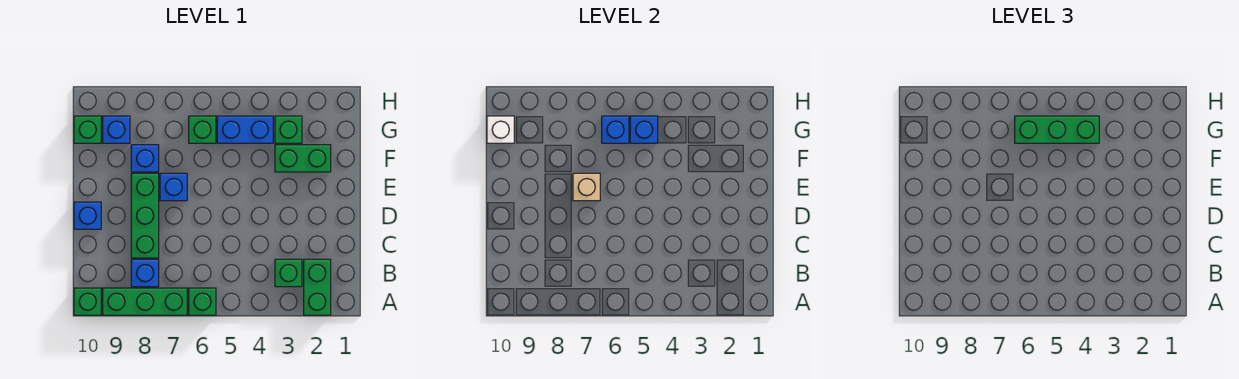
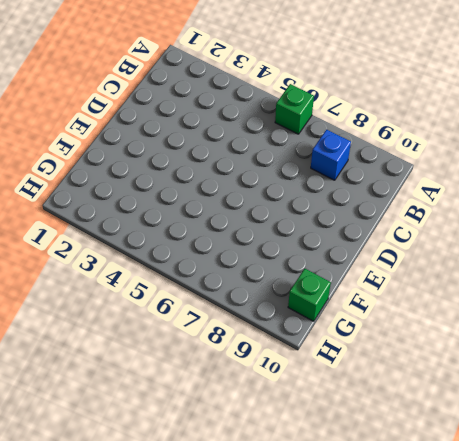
none -> green 1x2 brick [304,259,331,315]
none -> green 1x3 brick [103,288,187,315]
none -> green 1x1 brick [74,288,101,315]

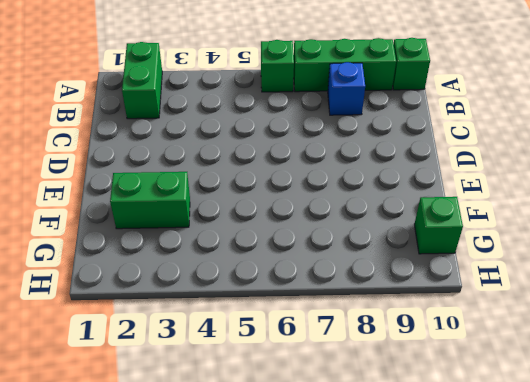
none -> green 1x1 brick [275,259,302,287]
none -> green 1x3 brick [131,173,159,258]
none -> blue 1x1 brick [74,202,101,229]

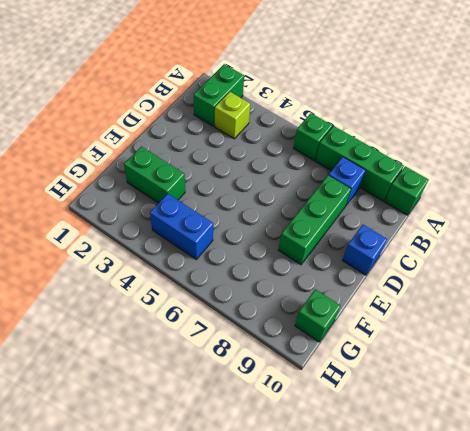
lime 1x1 brick [215,92,250,139] -> green 1x1 brick [275,259,302,287]
none -> blue 1x1 brick [160,173,187,201]
none -> blue 1x1 brick [131,145,159,172]
none -> green 1x1 brick [275,116,302,143]

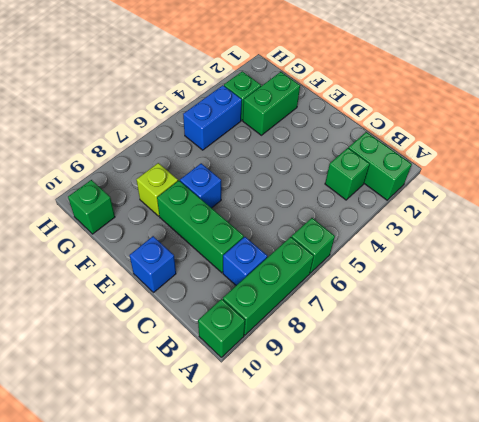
lime 1x1 brick [136,163,178,216] -> blue 1x1 brick [131,145,159,172]
none -> green 1x1 brick [189,116,216,143]
none -> blue 1x1 brick [103,116,130,143]
none -> tan 1x1 brick [573,173,600,201]

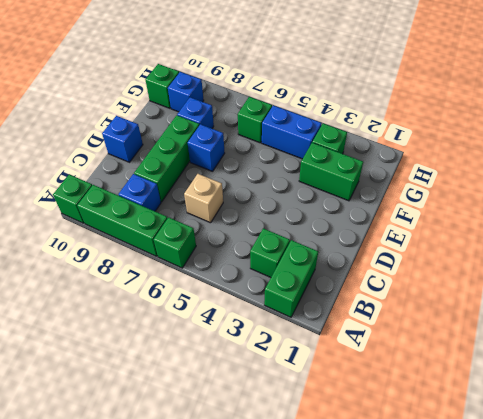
tan 1x1 brick [184,174,223,223] -> tan 1x1 brick moved to [573,173,600,201]
none -> blue 1x1 brick [630,116,658,143]
none -> blue 1x1 brick [602,116,629,143]
none -> white 1x1 brick [487,116,514,143]

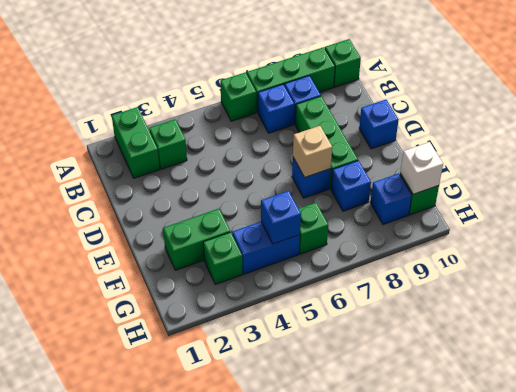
blue 1x1 brick [258,84,294,133] -> blue 1x1 brick moved to [602,116,629,143]
none -> green 1x3 brick [1015,116,1099,143]

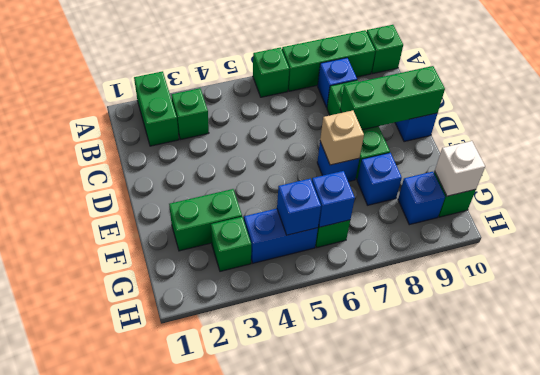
green 1x3 brick [340,66,445,130] -> green 1x3 brick moved to [1015,116,1099,143]

